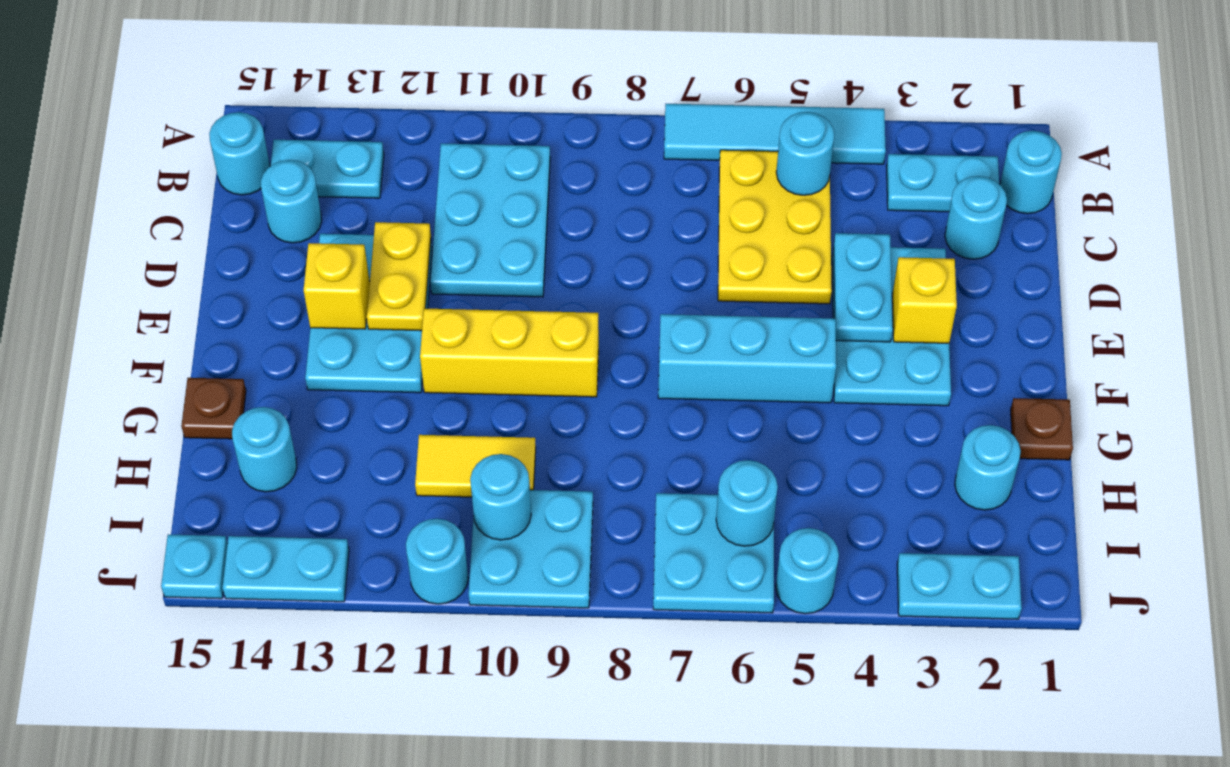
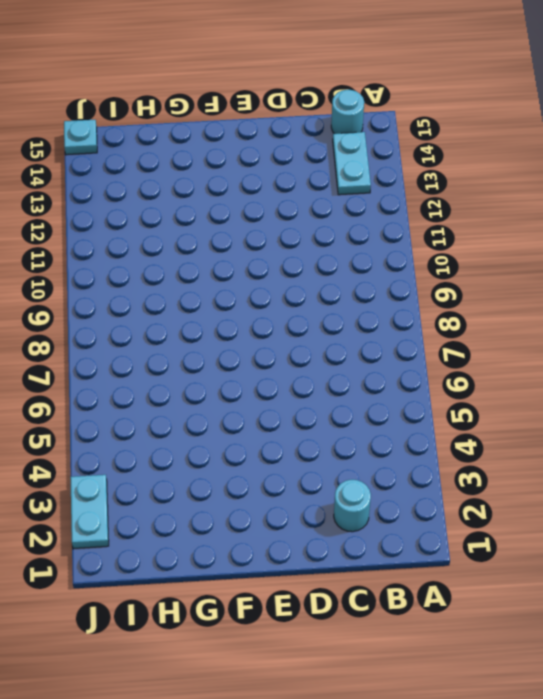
none -> cyan 1x4 tile [664,104,886,164]
none -> cyan 1x1 round brick [1000,131,1062,214]
none -> cyan 1x2 plate [886,154,999,212]
none -> yellow 2x3 plate [718,150,832,304]

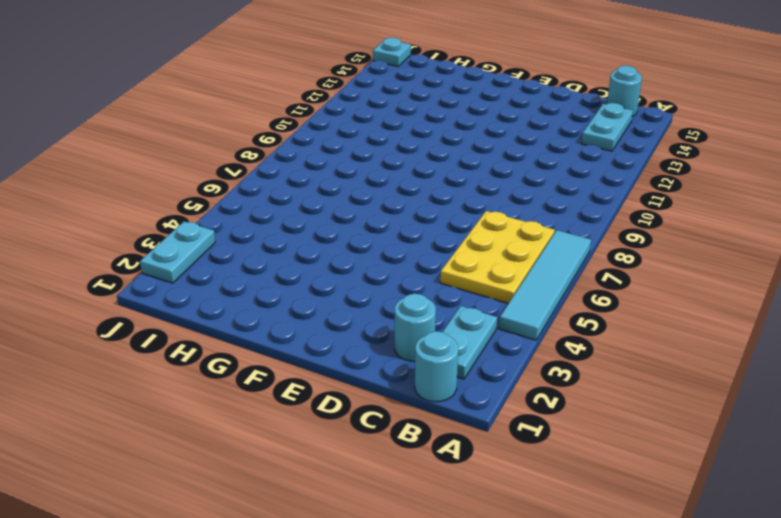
yellow 2x3 plate [440,211,555,303] -> yellow 2x3 plate turned to [718,150,832,304]
none -> cyan 2x3 plate [430,143,550,297]
none -> cyan 1x1 round brick [261,160,322,243]
none -> cyan 2x3 plate [832,247,951,406]
none -> cyan 2x3 plate [305,234,432,393]

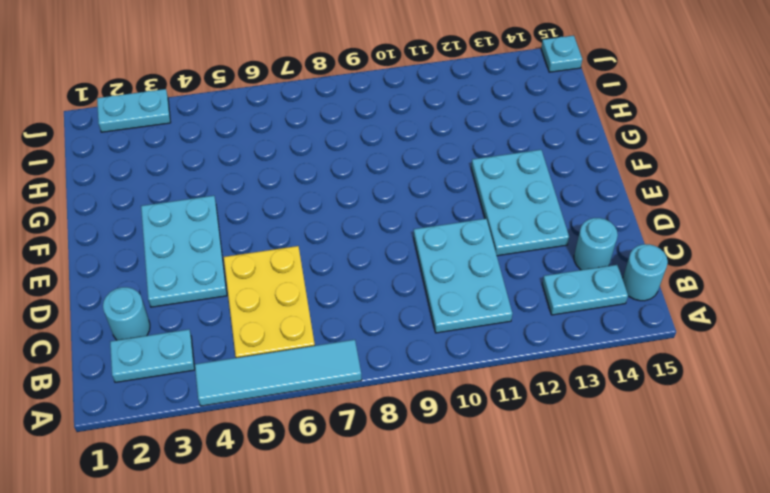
none -> cyan 1x1 round brick [1000,131,1062,214]
none -> cyan 1x3 brick [658,314,836,403]
none -> yellow 1x3 brick [420,308,599,397]
none -> brown 1x1 plate [1011,398,1073,460]

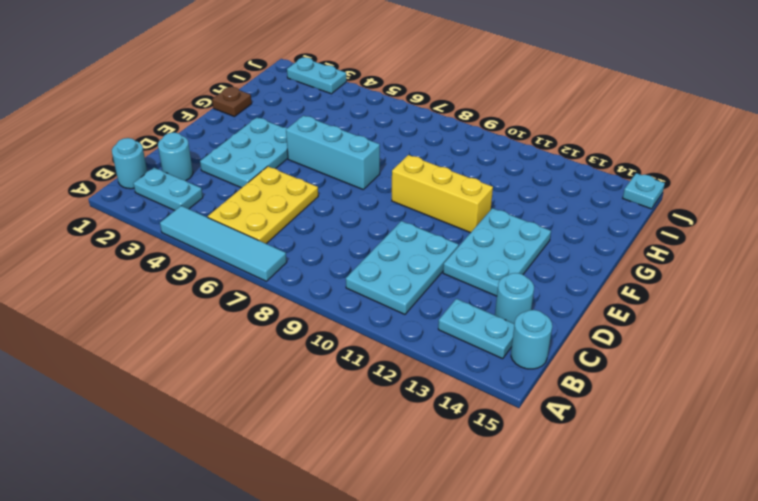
none -> brown 1x1 plate [181,378,246,439]
none -> cyan 1x1 round brick [955,425,1021,510]
none -> yellow 1x2 tile [415,435,536,497]
none -> cyan 1x1 round brick [232,407,297,492]

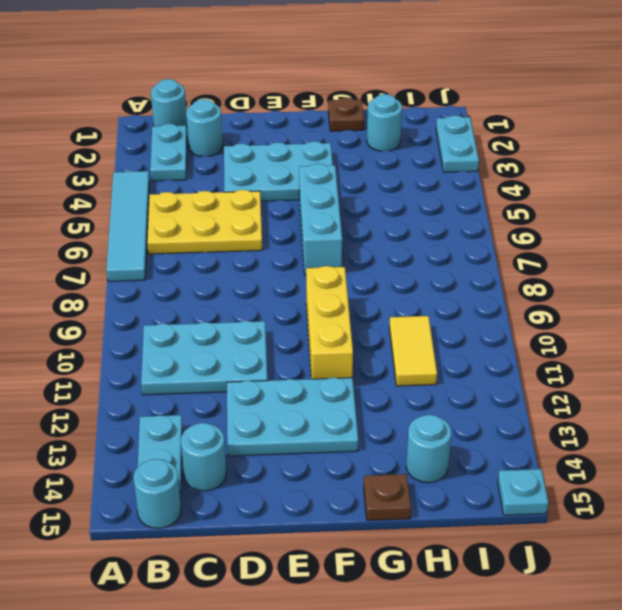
none -> cyan 2x2 plate [653,493,774,613]
none -> cyan 2x2 plate [469,490,593,608]
none -> cyan 1x1 round brick [776,528,839,614]
none -> cyan 1x1 round brick [406,519,468,604]

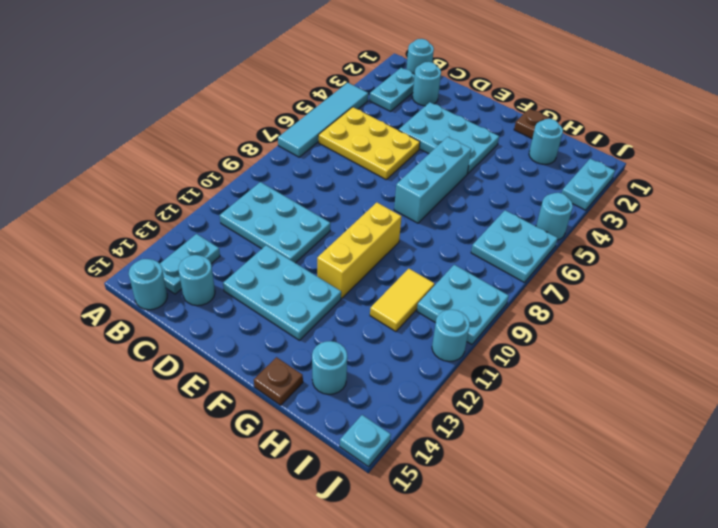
none -> cyan 1x2 plate [223,536,349,602]
none -> cyan 1x1 round brick [776,112,835,195]
none -> cyan 1x2 plate [834,233,893,342]
none -> yellow 1x2 plate [367,222,431,331]

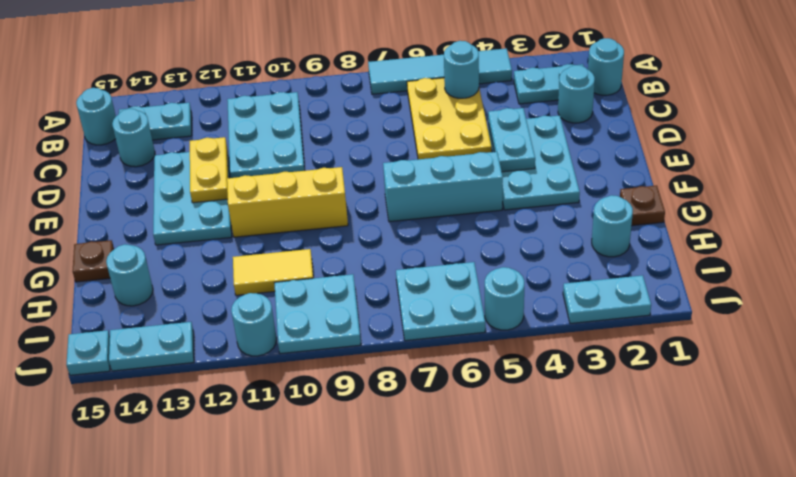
none -> yellow 1x1 brick [892,257,957,343]
none -> yellow 1x1 brick [304,243,370,329]
none -> cyan 1x1 round brick [716,460,778,546]
none -> cyan 1x1 round brick [470,454,531,540]

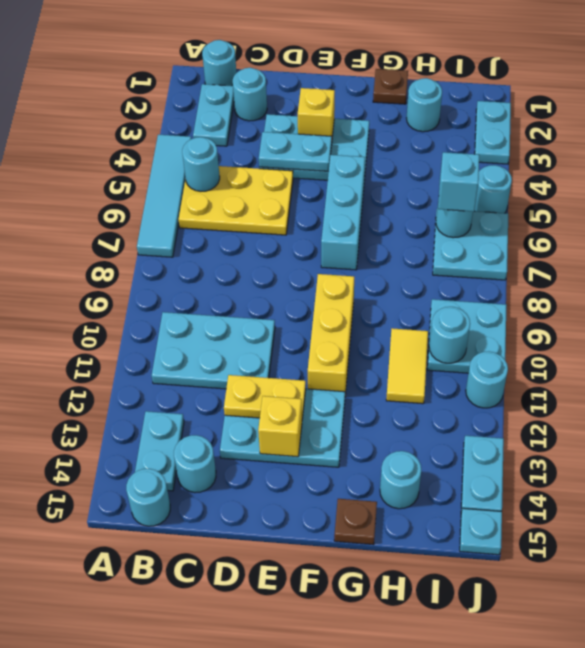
cyan 1x1 brick [438,152,479,212] -> none

